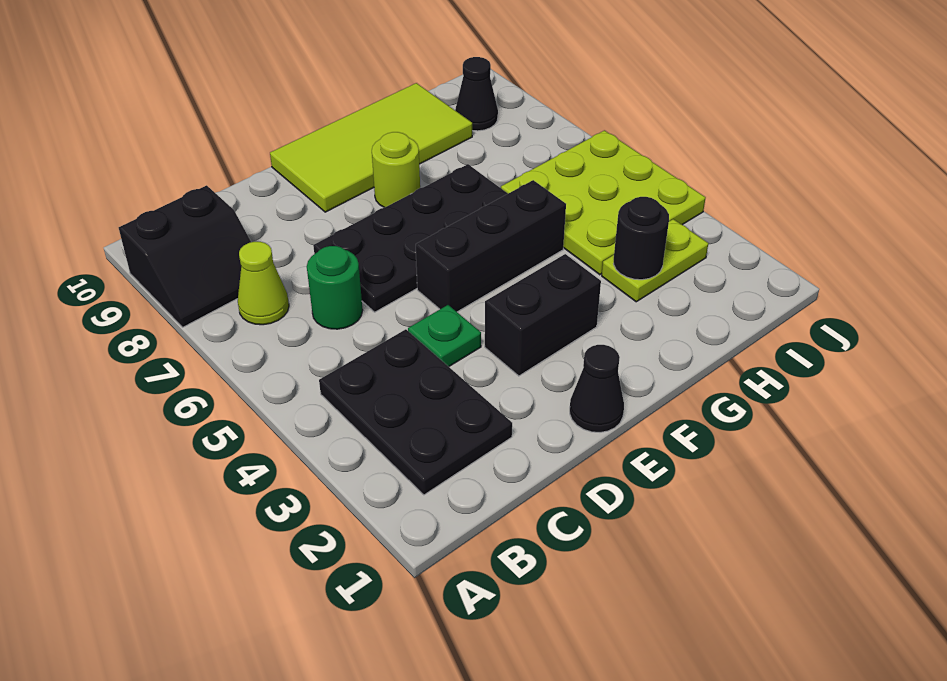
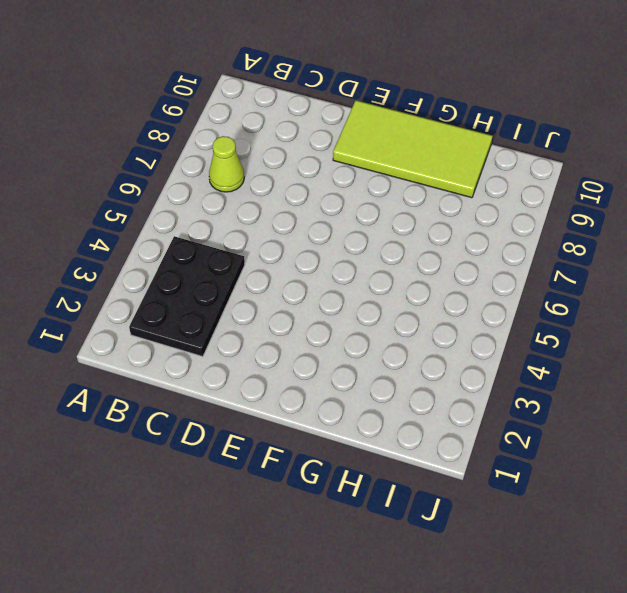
none -> black 2x2 slope [119,185,251,327]
none -> green 1x1 round brick [307,246,363,329]
none -> green 1x1 plate [408,305,481,367]

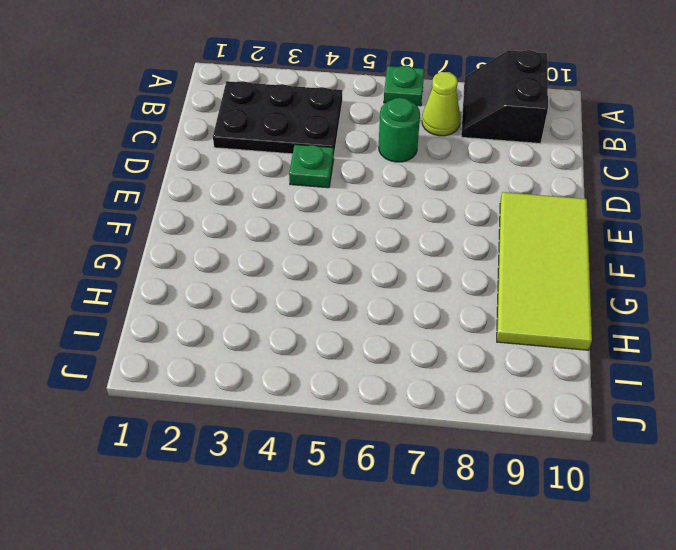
green 1x1 plate [384,66,424,106] -> none
none -> black 2x4 plate [313,164,508,312]
none -> black 1x1 cone [570,345,624,432]
none -> black 1x2 brick [485,254,601,376]

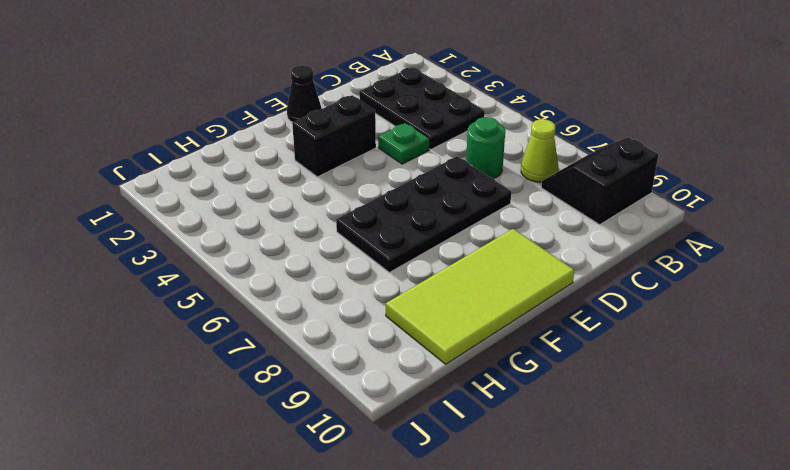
none -> black 1x3 brick [416,180,566,312]
none -> lime 1x1 round brick [372,132,420,208]
none -> lime 1x2 plate [602,219,708,302]

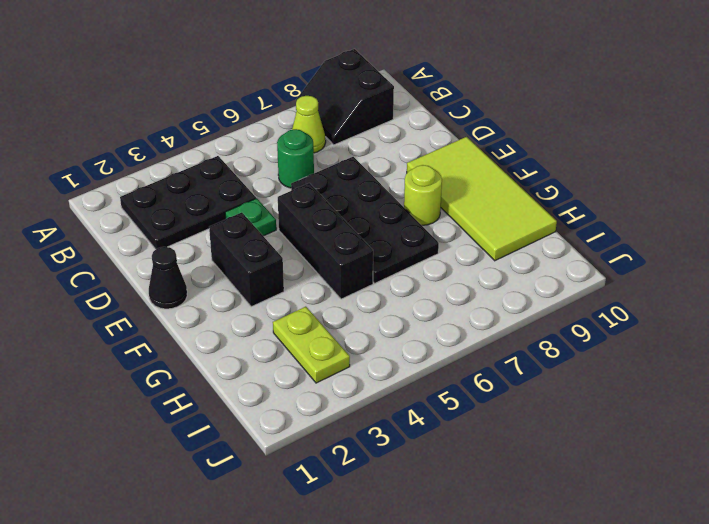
none -> lime 3x3 plate [501,130,706,275]
none -> black 1x1 cone [455,57,498,131]
none -> black 1x1 round brick [614,197,669,280]

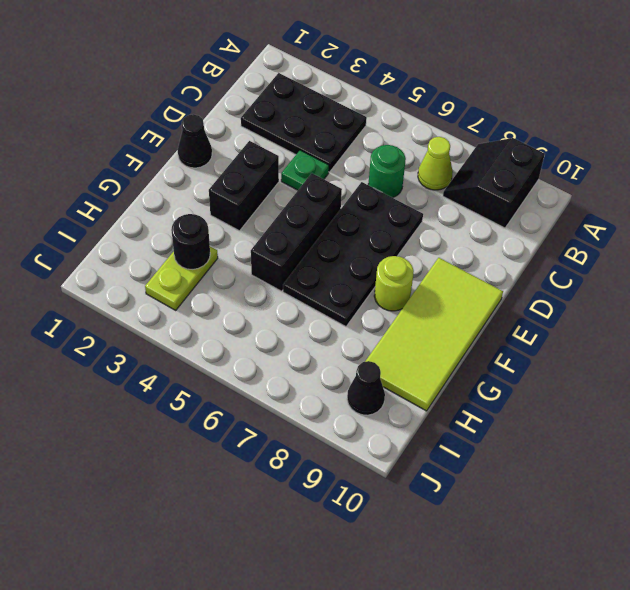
none -> lime 3x3 plate [501,130,706,275]

